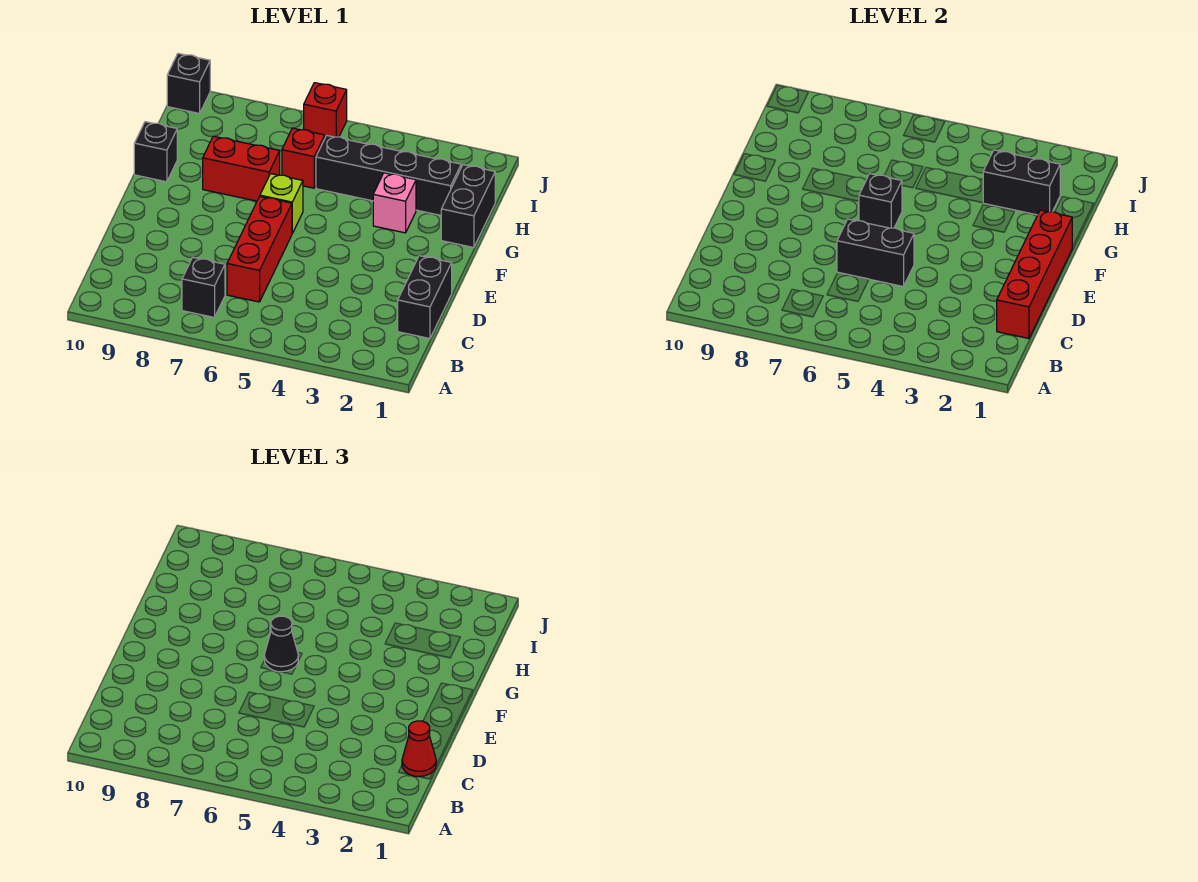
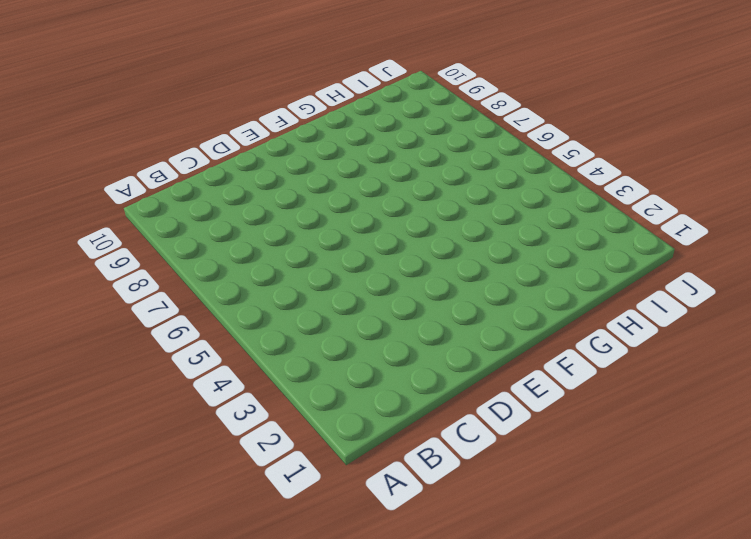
none -> black 1x1 brick [182,257,225,317]
none -> black 1x2 brick [398,256,452,339]
none -> red 1x3 brick [227,197,292,302]

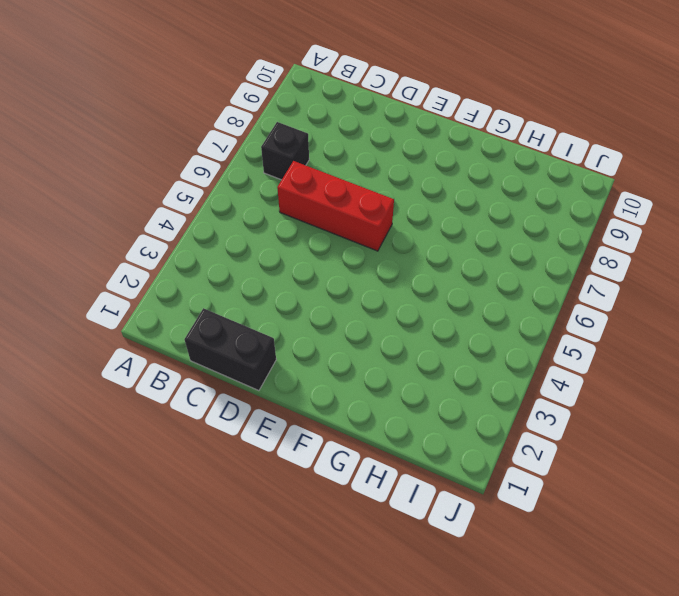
none -> lime 1x1 brick [260,174,303,233]
none -> black 1x2 brick [441,165,495,248]
none -> pink 1x1 brick [373,173,416,233]

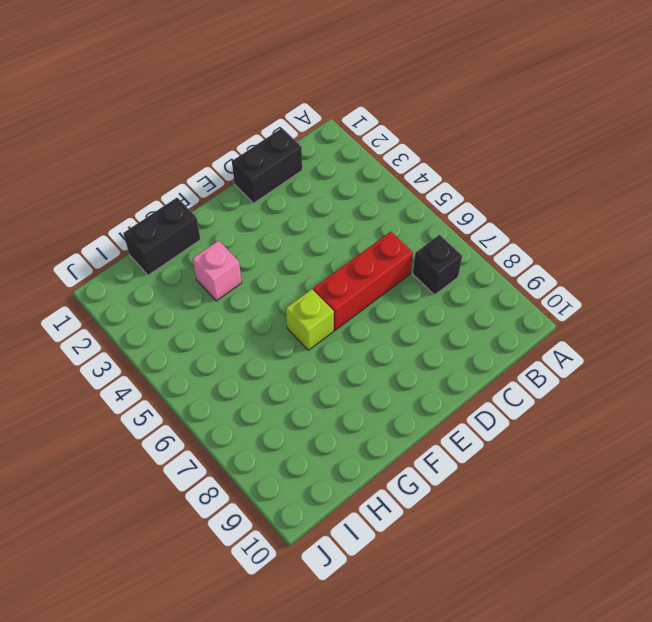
none -> red 1x2 brick [203,136,280,201]
none -> black 1x1 brick [134,122,177,182]
none -> black 1x4 brick [316,135,461,215]

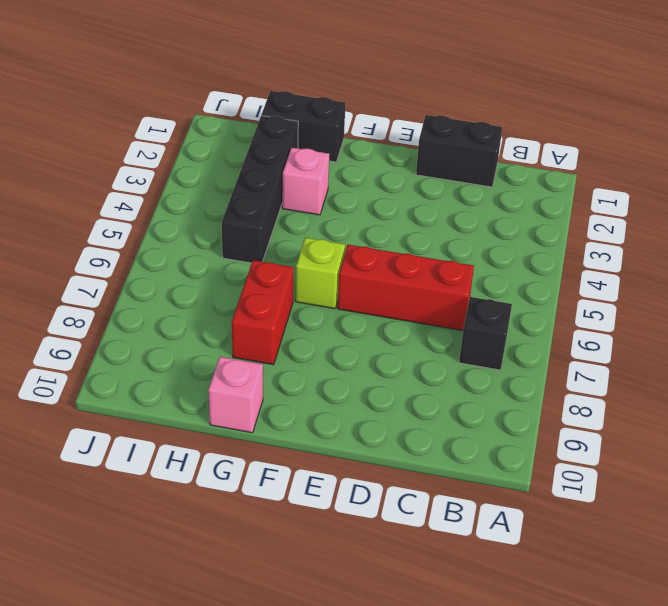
pink 1x1 brick [208,357,263,433] -> black 1x1 brick [134,122,177,182]
none -> red 1x1 brick [282,128,325,188]
none -> red 1x1 brick [304,83,347,137]
none -> black 1x1 brick [167,53,210,113]

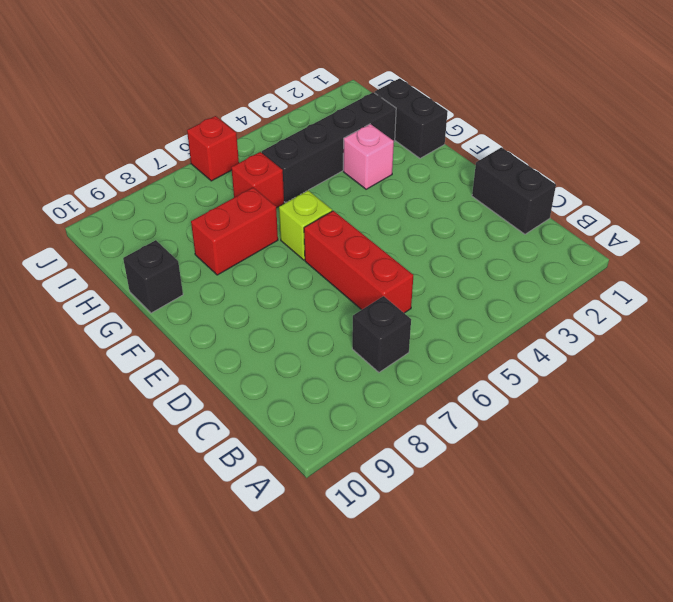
none -> black 1x1 brick [167,53,210,113]
none -> red 1x4 brick [997,210,1072,339]
none -> black 1x2 brick [837,219,914,287]

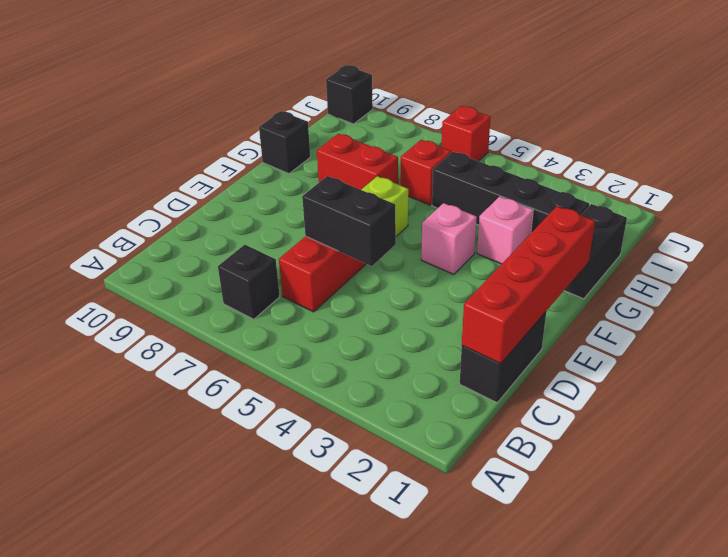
pink 1x1 brick [421,203,477,274] -> none
none -> black 1x1 brick [859,174,902,228]
none -> black 1x2 brick [983,150,1060,215]
none -> red 1x1 cone [402,721,436,777]

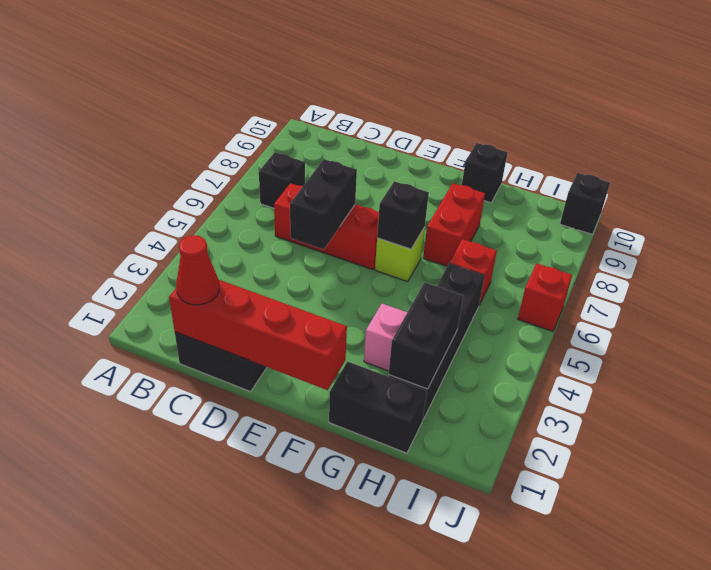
none -> black 1x1 cone [264,616,299,672]

